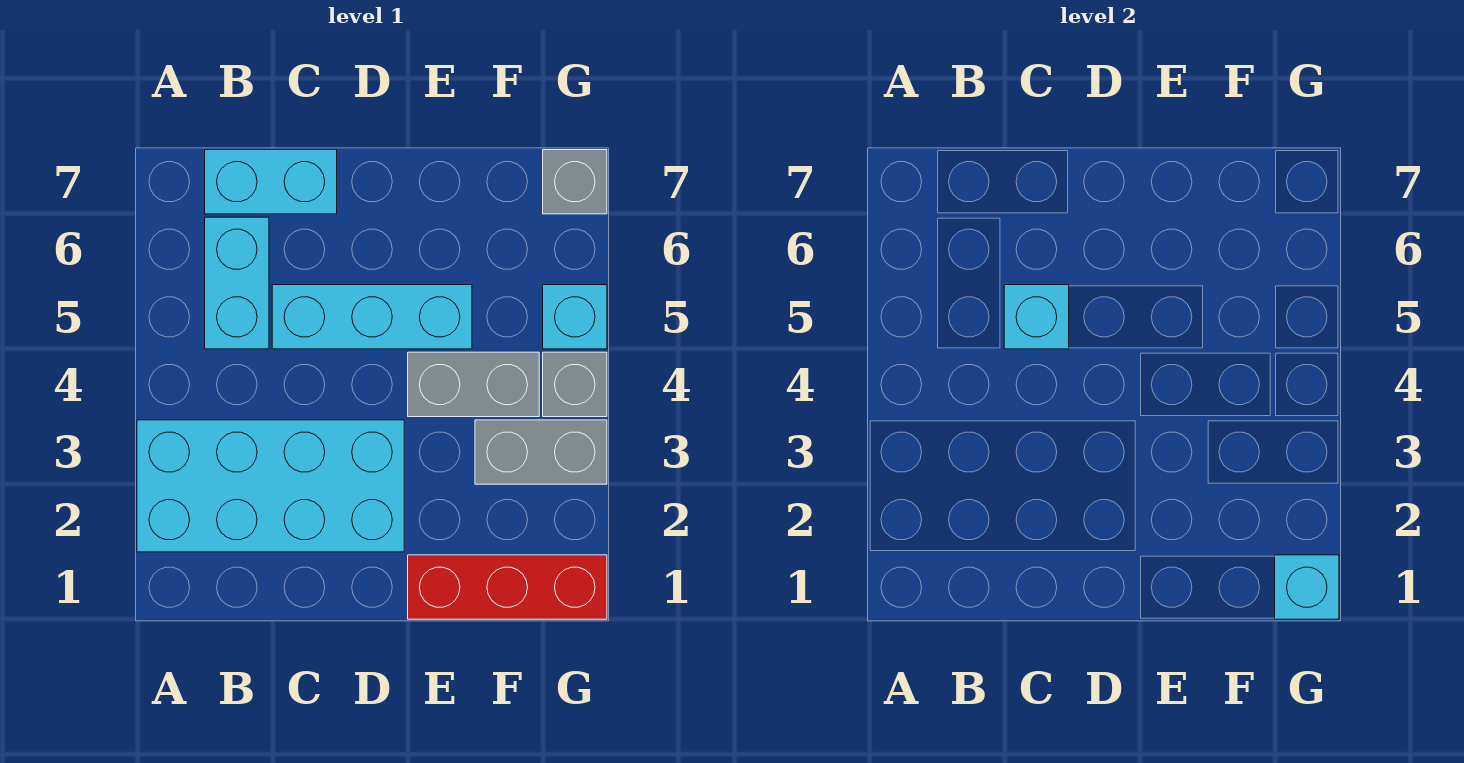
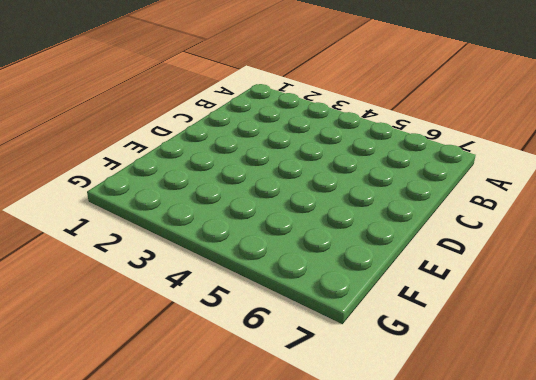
none -> cyan 2x4 brick [137,420,404,552]
none -> cyan 1x2 brick [205,217,269,349]
none -> cyan 1x2 brick [205,150,337,214]

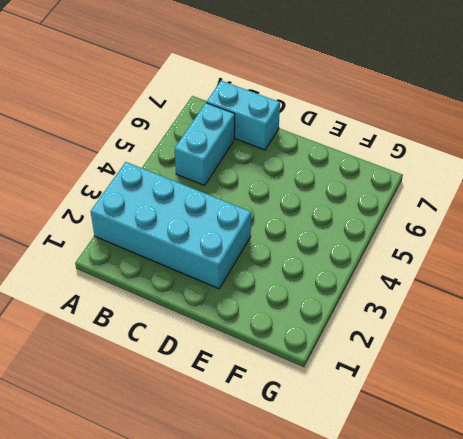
none -> cyan 1x3 brick [272,285,472,349]
none -> red 1x3 brick [408,555,607,619]
none -> grey 1x2 brick [408,352,539,417]

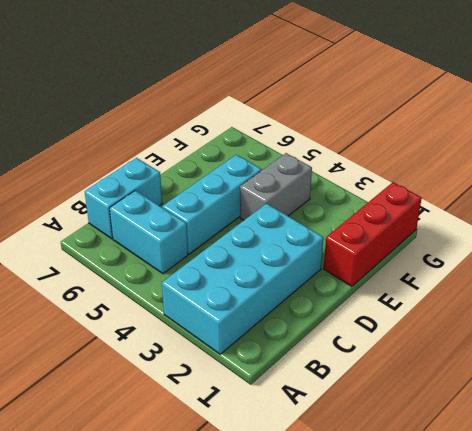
none -> grey 1x2 brick [475,420,607,484]
none -> grey 1x1 brick [543,352,607,417]
none -> cyan 1x1 brick [543,285,607,349]

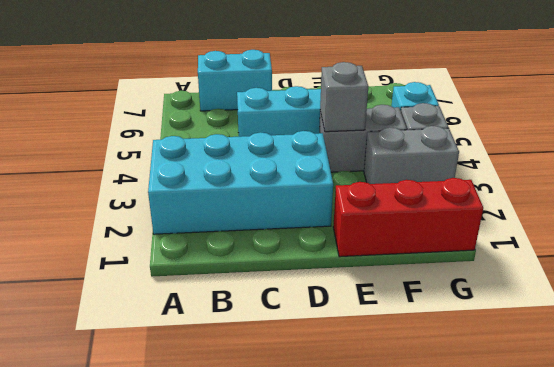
grey 1x1 brick [320,62,368,132] -> grey 1x1 brick moved to [543,150,607,214]
none -> cyan 1x2 brick [205,217,269,349]
none -> cyan 1x1 brick [1004,285,1069,349]
none -> cyan 1x1 brick [1275,555,1339,619]

